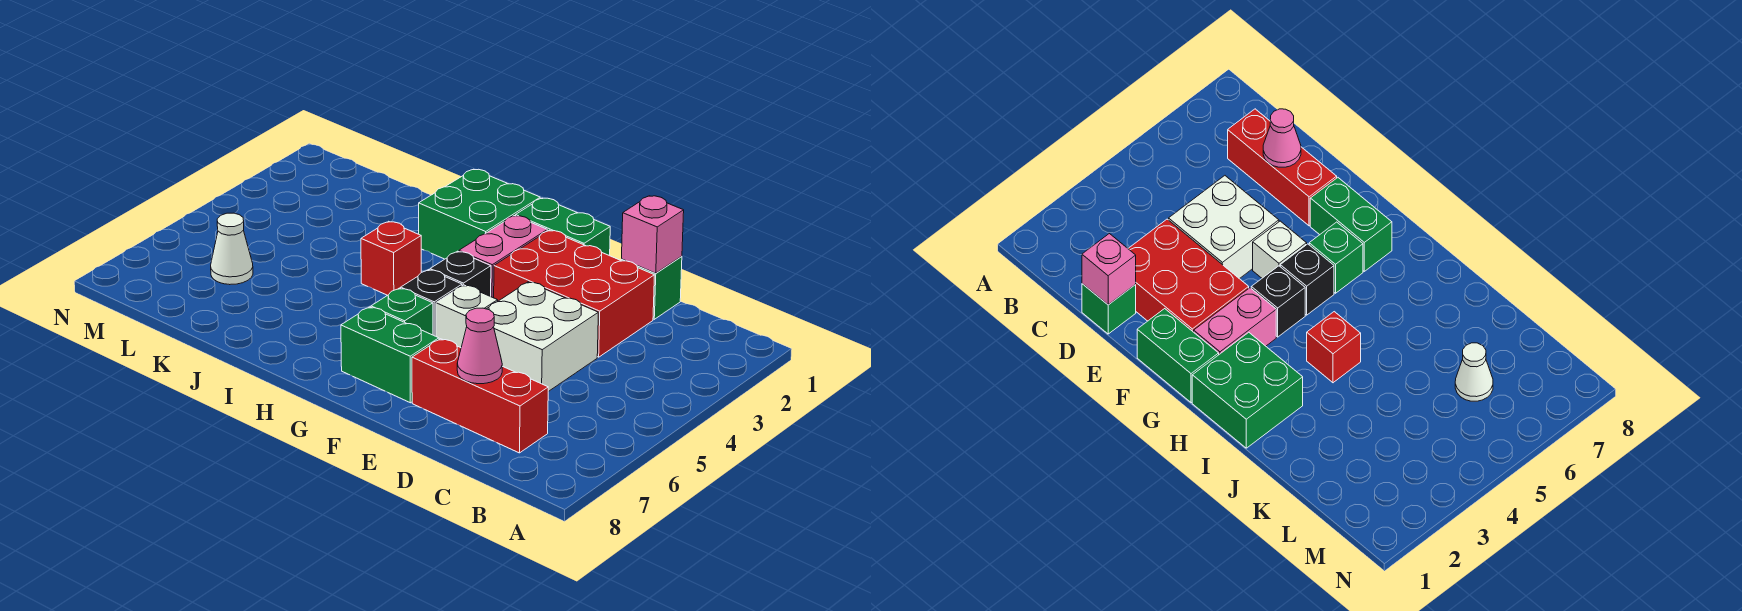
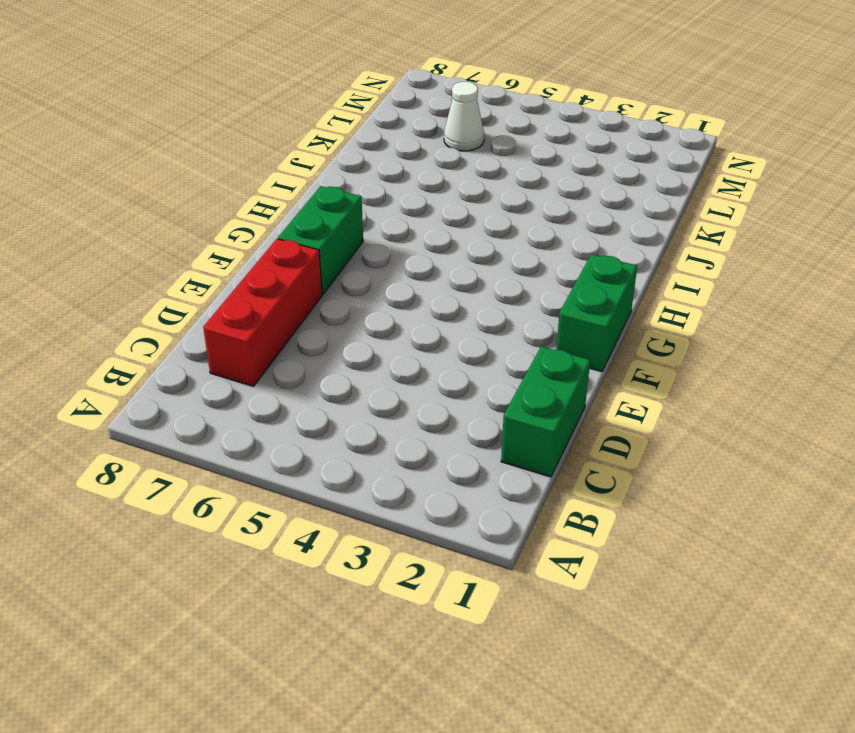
green 1x2 brick [501,346,590,477] -> green 1x1 brick [621,256,682,319]
none -> red 2x3 brick [494,230,654,357]
none -> white 2x2 brick [487,282,598,392]
none -> white 1x1 brick [436,285,498,348]

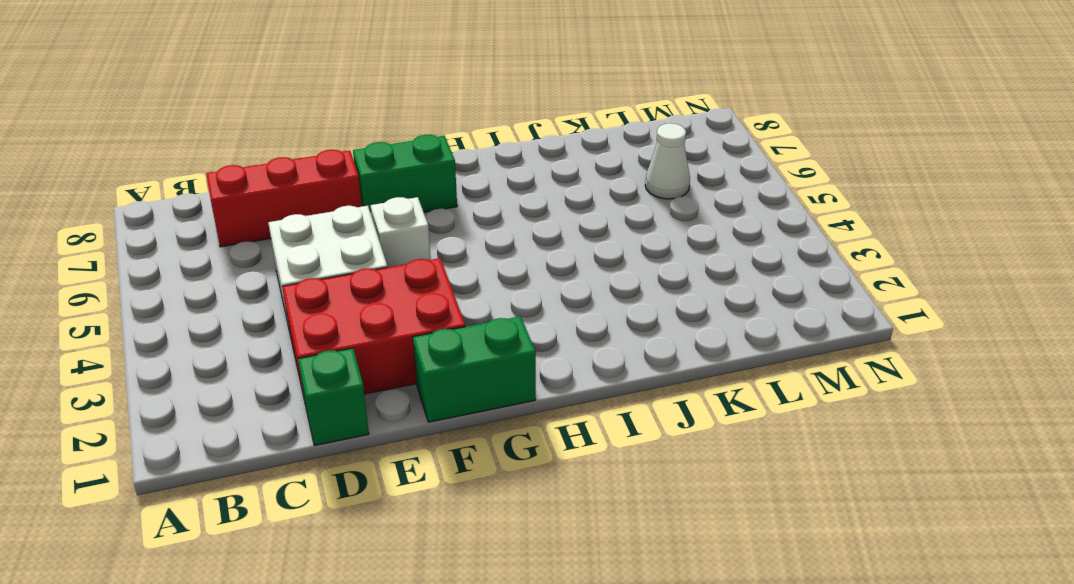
none -> pink 1x2 brick [459,216,547,298]
none -> black 1x1 brick [430,251,491,296]
none -> black 1x1 brick [401,270,462,336]

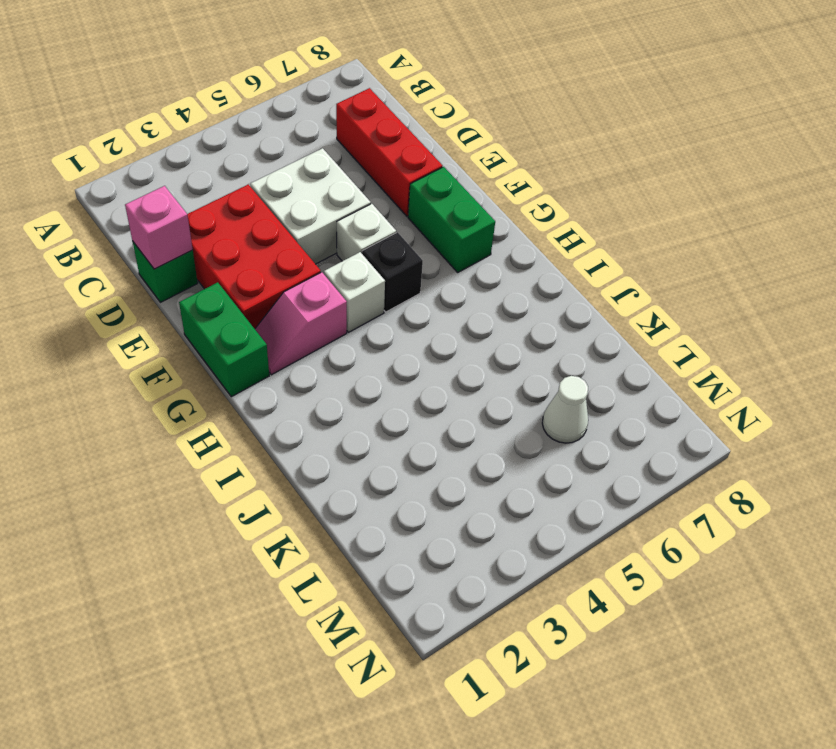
pink 1x2 slope [255,272,347,375] -> pink 1x2 brick [459,216,547,298]
white 1x1 brick [324,252,385,332] -> black 1x1 brick [430,251,491,296]
none -> green 1x1 brick [371,288,433,335]
none -> green 2x2 brick [419,169,540,259]
none -> red 1x1 brick [361,221,421,295]

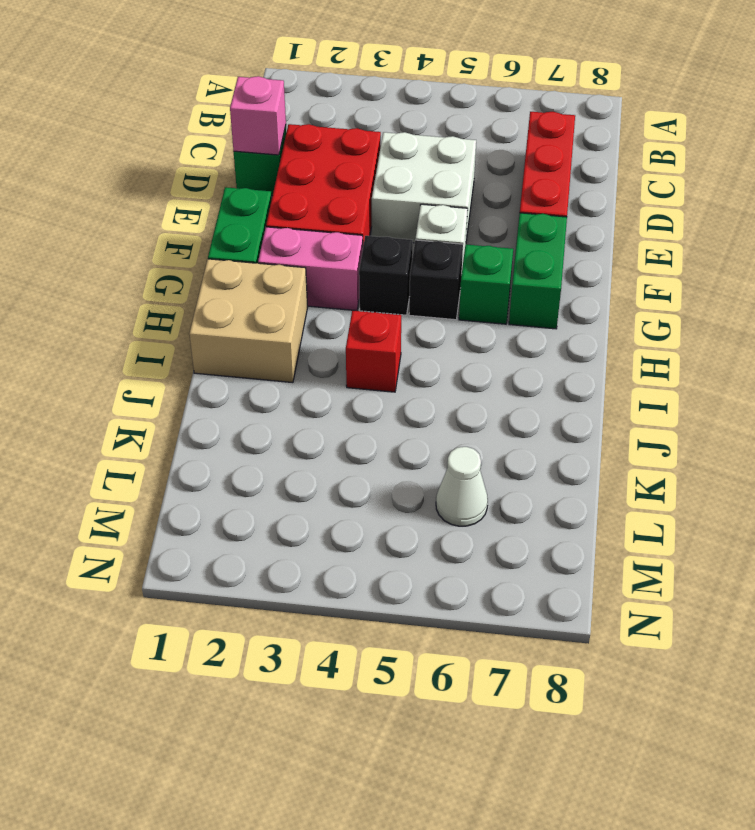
tan 2x2 brick [189,259,307,383] -> green 2x2 brick [419,169,540,259]
none -> pink 1x1 cone [457,308,502,384]

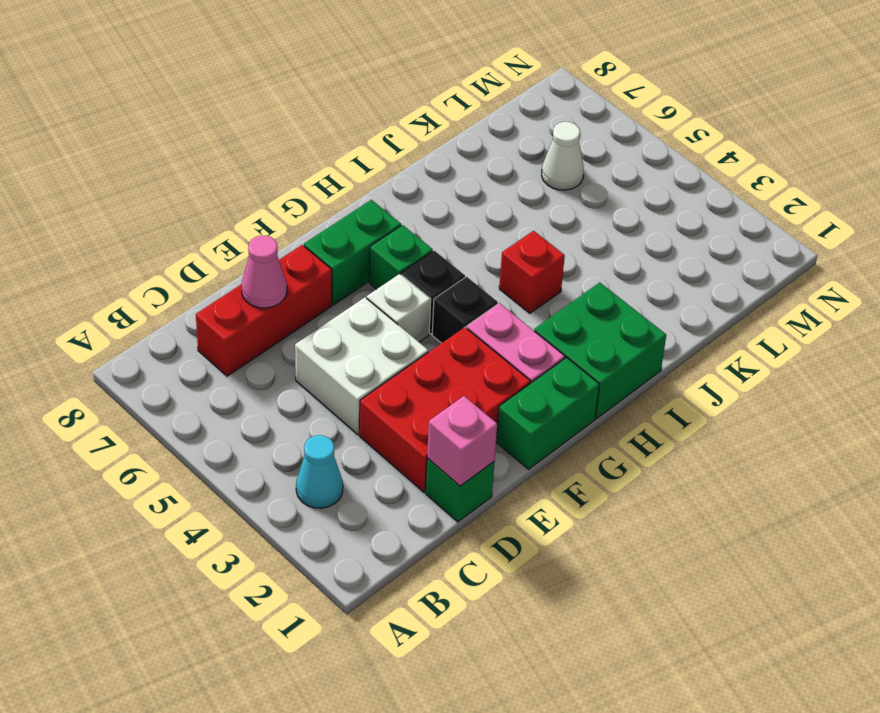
cyan 1x1 cone [296,435,343,508] -> none

